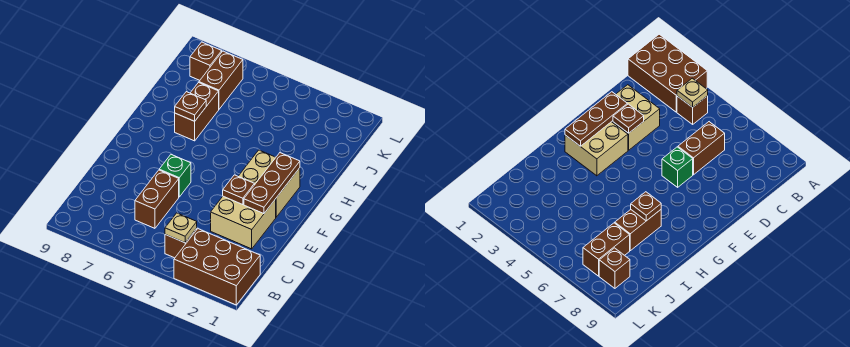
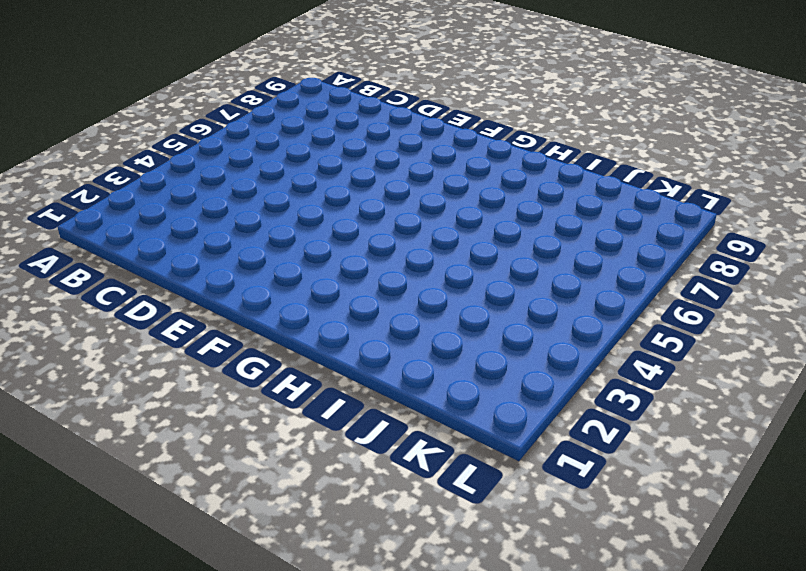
none -> brown 2x3 brick [174,229,260,305]
none -> brown 1x1 brick [165,228,197,258]
none -> brown 1x2 brick [135,170,179,228]

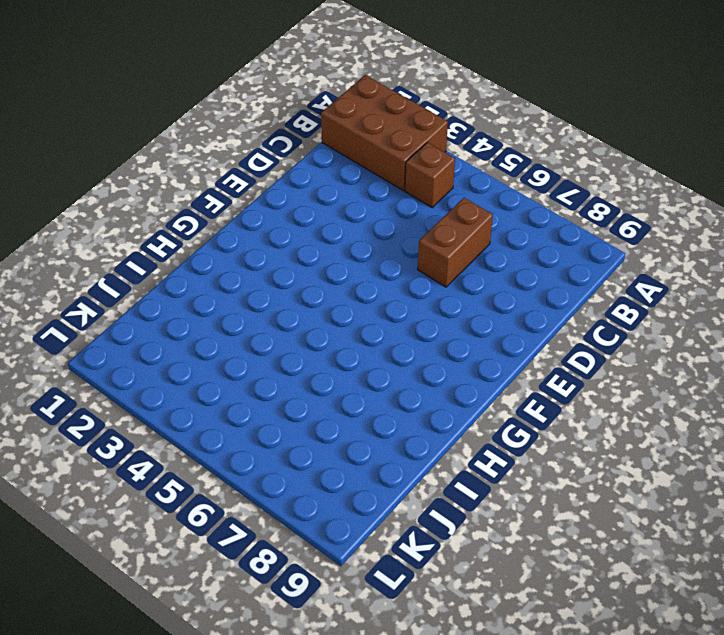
none -> tan 2x2 brick [211,196,276,249]
none -> green 1x1 brick [159,155,191,197]
none -> tan 2x2 brick [238,150,300,217]

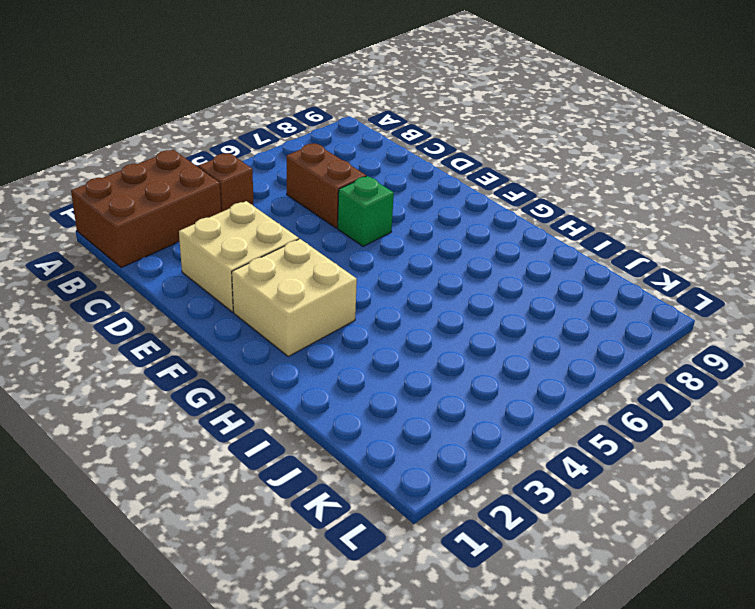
none -> brown 1x2 brick [175,83,219,141]
none -> brown 1x2 brick [199,51,243,109]
none -> brown 1x1 brick [190,42,222,80]

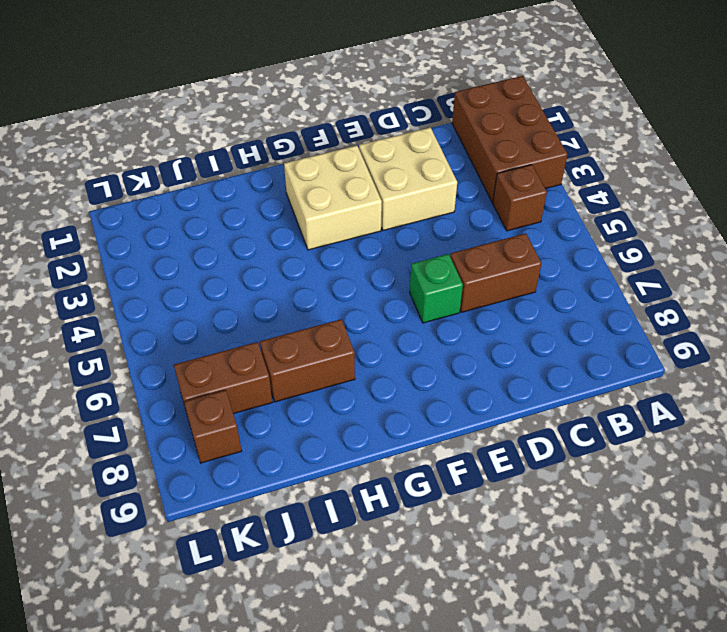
none -> tan 1x1 plate [165,213,197,243]
none -> brown 1x3 plate [244,153,300,214]
none -> brown 1x1 plate [223,175,254,205]

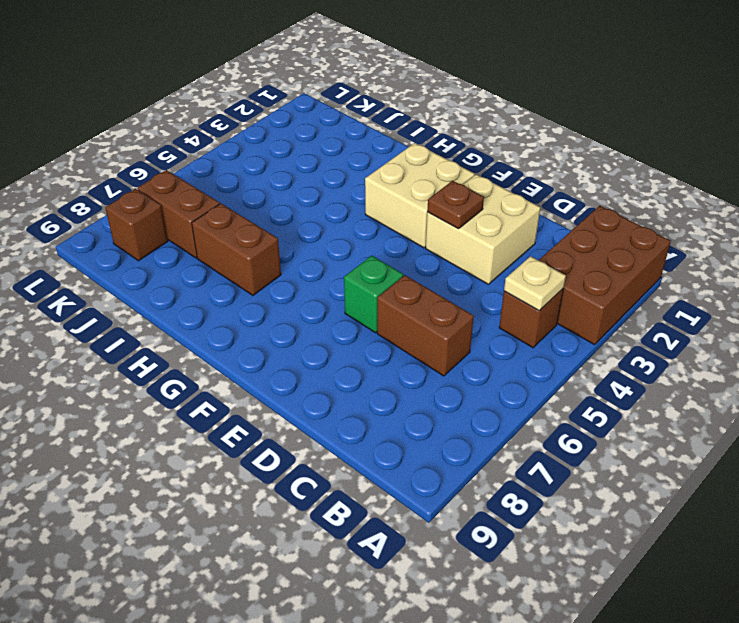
none -> brown 1x3 plate [244,153,300,214]
none -> brown 1x1 plate [175,92,206,121]

